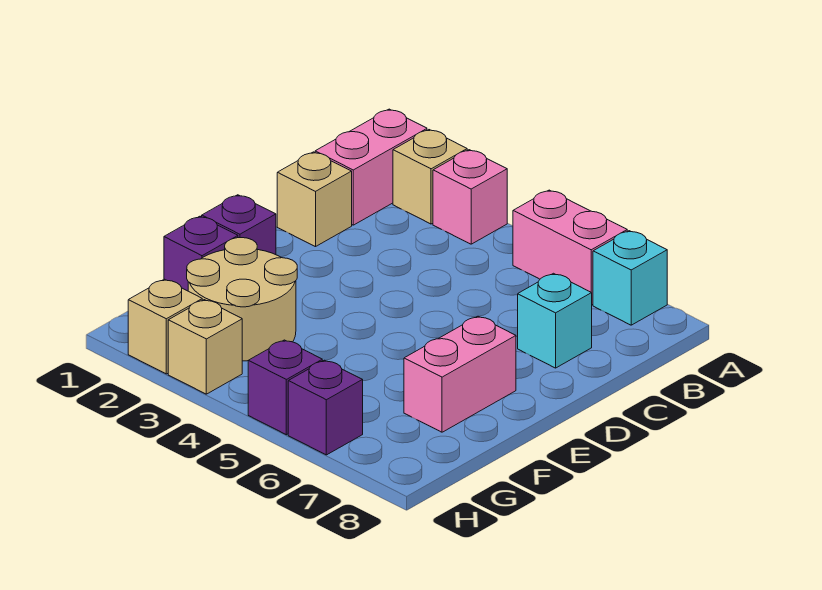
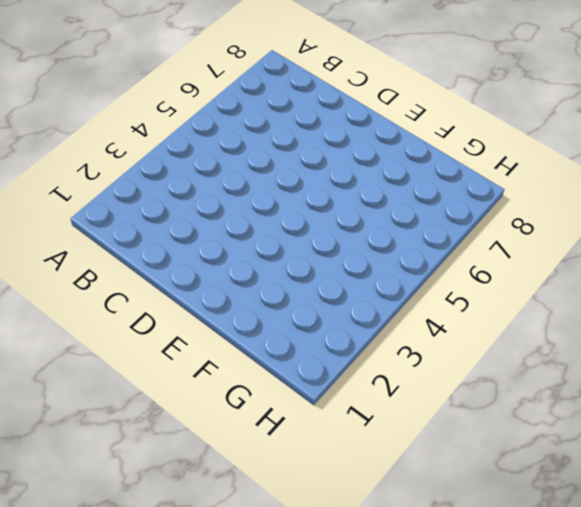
none -> pink 1x2 brick [315,109,427,225]
none -> tan 1x1 brick [393,130,467,224]
none -> pink 1x1 brick [433,150,507,244]

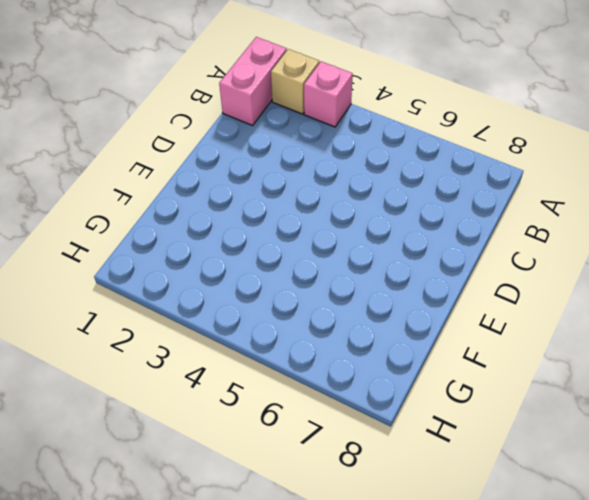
none -> pink 1x2 brick [513,190,627,304]
none -> cyan 1x1 brick [593,231,667,325]
none -> tan 1x1 brick [277,152,352,247]

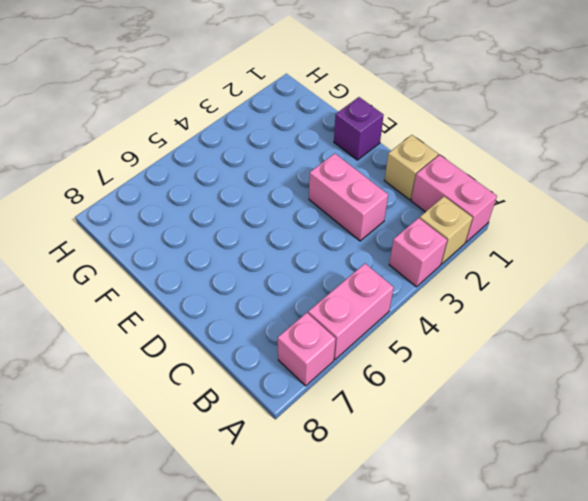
pink 1x1 brick [278,313,336,386] -> cyan 1x1 brick [593,231,667,325]
pink 1x2 brick [309,154,388,241] -> pink 1x2 brick moved to [404,316,516,432]
none -> cyan 1x1 brick [518,273,592,368]
none -> purple 1x1 brick [164,216,238,291]
none -> tan 2x2 round brick [187,238,297,361]

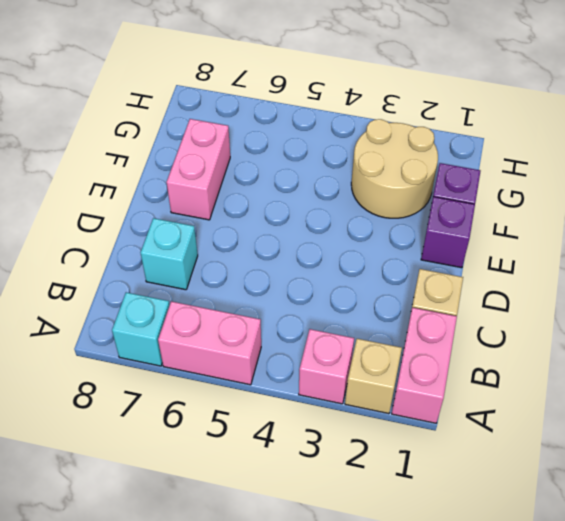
none -> tan 1x1 brick [128,279,202,374]
none -> tan 1x1 brick [168,300,242,394]
none -> purple 1x1 brick [248,340,322,435]

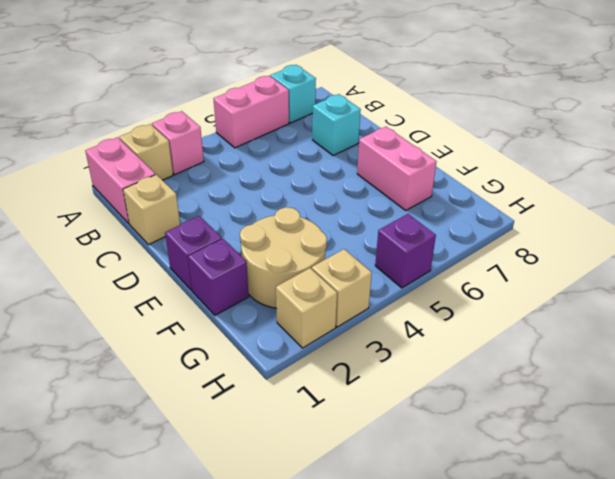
none -> purple 1x1 brick [288,360,363,455]

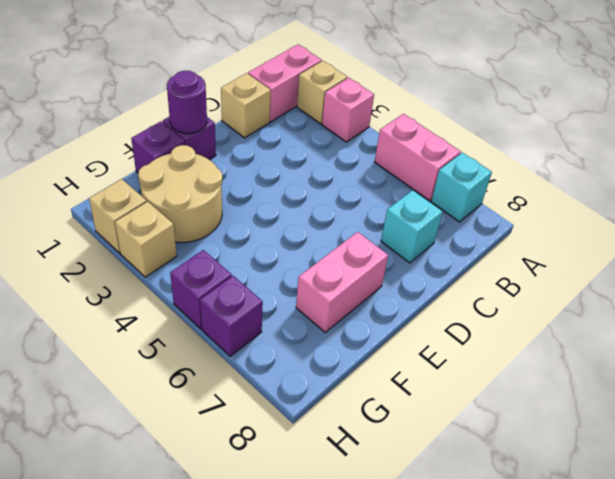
purple 1x1 round brick [167,71,207,134] -> none

